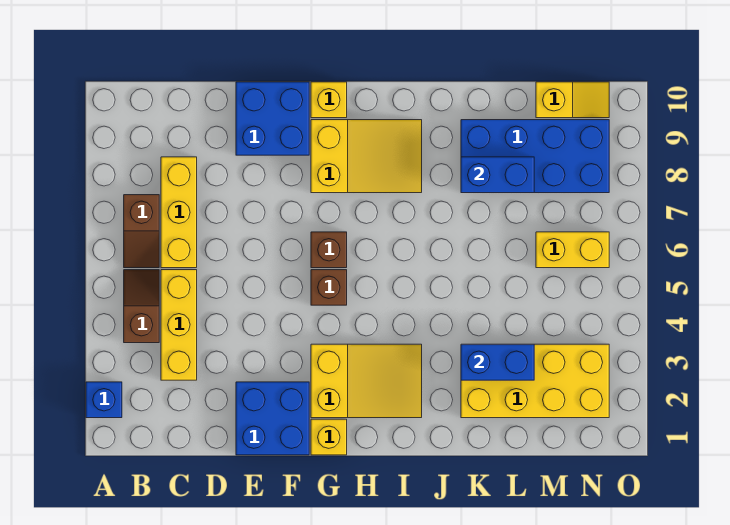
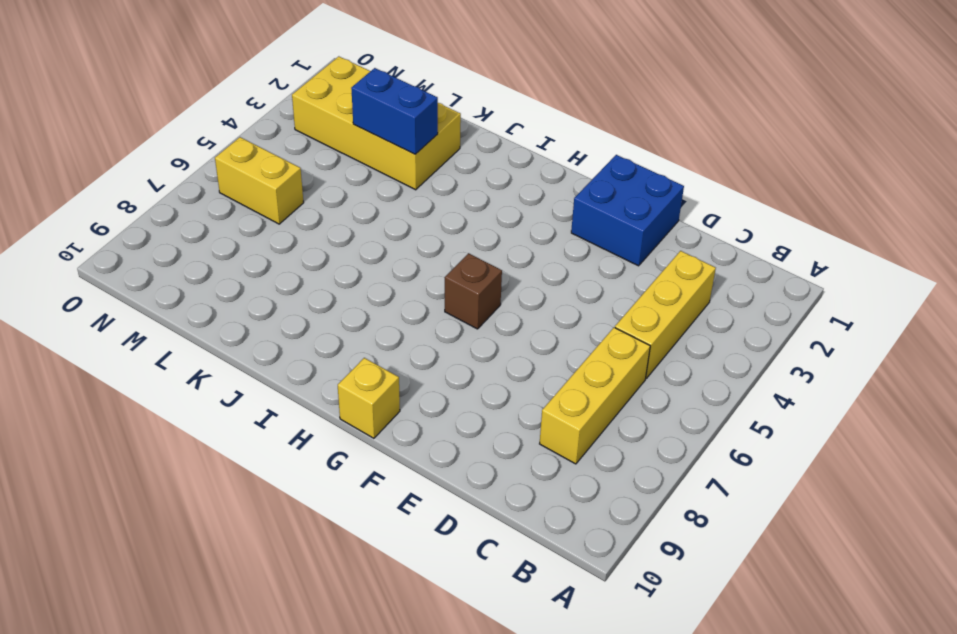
none -> blue 1x1 brick [86,382,122,418]
none -> brown 1x2 slope [124,270,159,343]
none -> brown 1x2 slope [124,195,159,268]

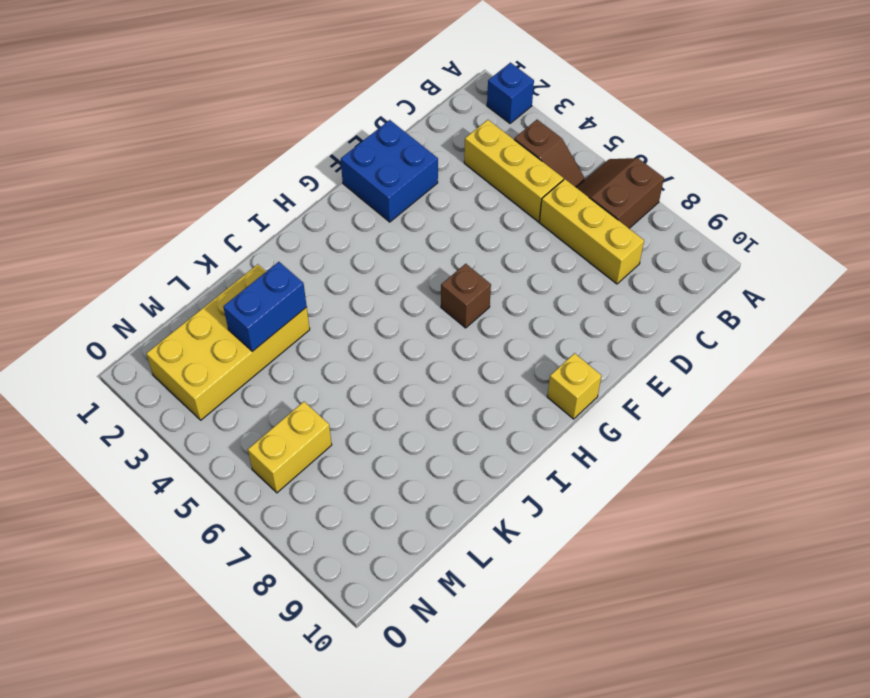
brown 2x2 slope [576,158,664,228] -> brown 1x2 slope [124,195,159,268]
none -> blue 2x2 brick [236,82,309,155]
none -> yellow 1x1 brick [311,419,347,455]
none -> yellow 2x3 slope [311,344,422,418]

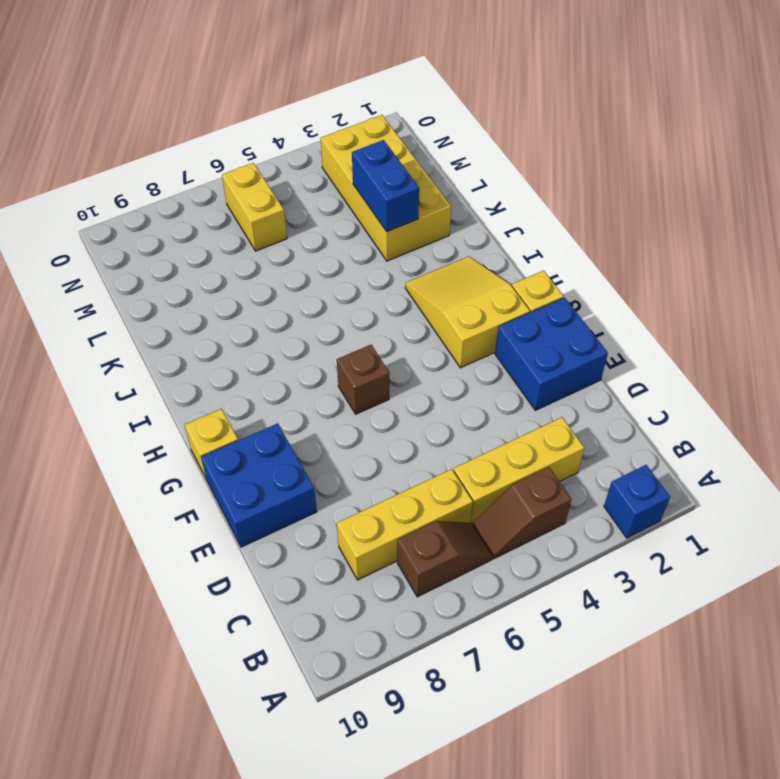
none -> brown 1x1 brick [311,270,347,305]
none -> yellow 2x3 slope [311,120,422,193]
none -> blue 2x4 brick [461,120,609,193]

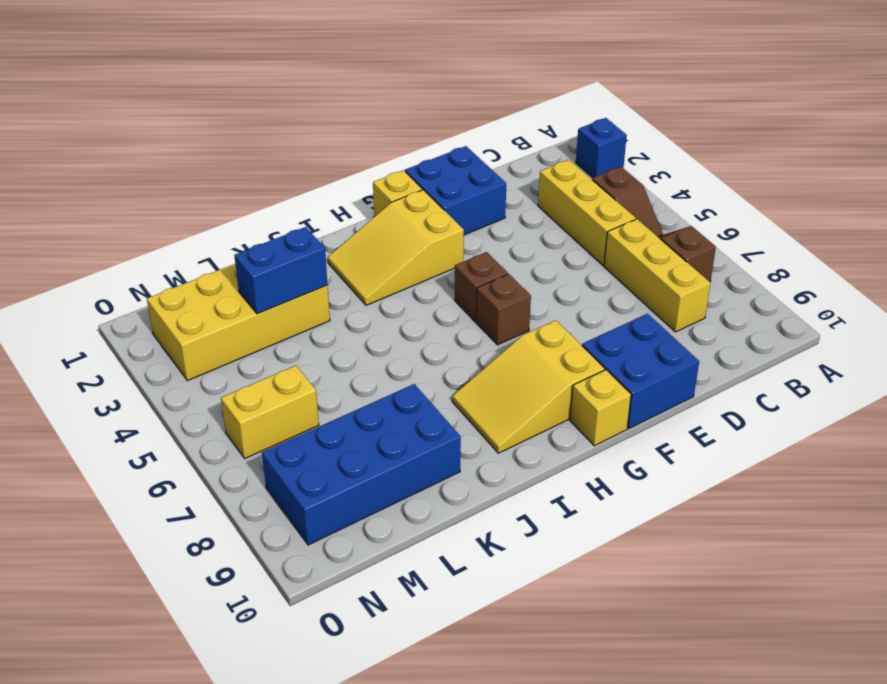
none -> yellow 1x2 slope [536,82,609,118]
none -> blue 1x2 brick [461,157,534,193]

